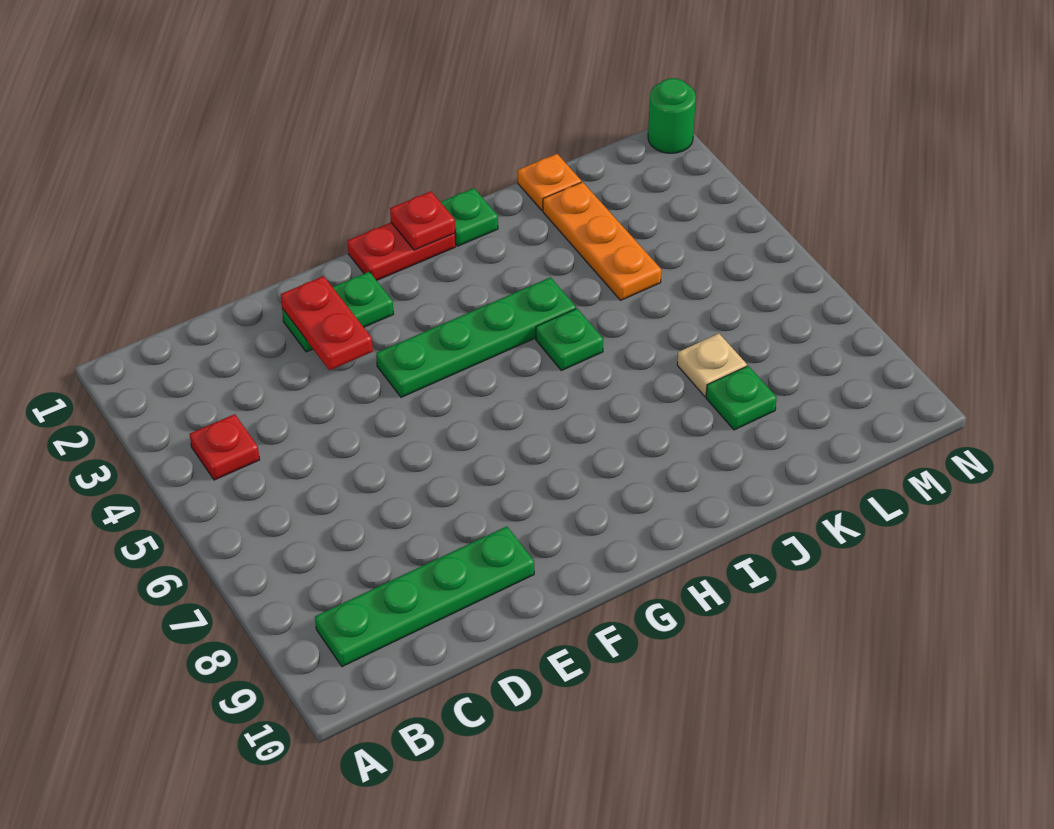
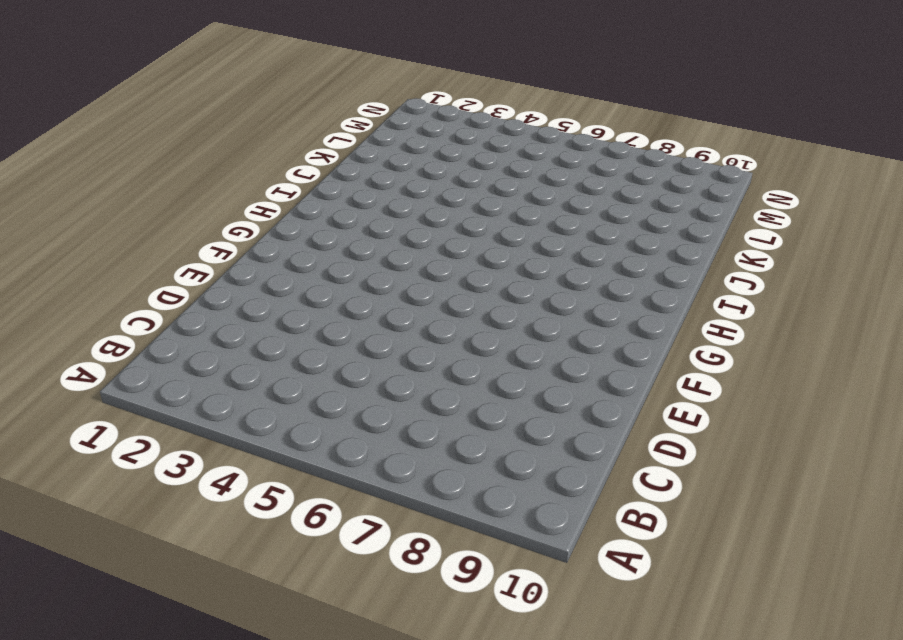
none -> red 1x1 plate [190,414,260,480]
none -> green 1x4 plate [315,526,534,667]
none -> green 1x2 plate [282,272,393,352]

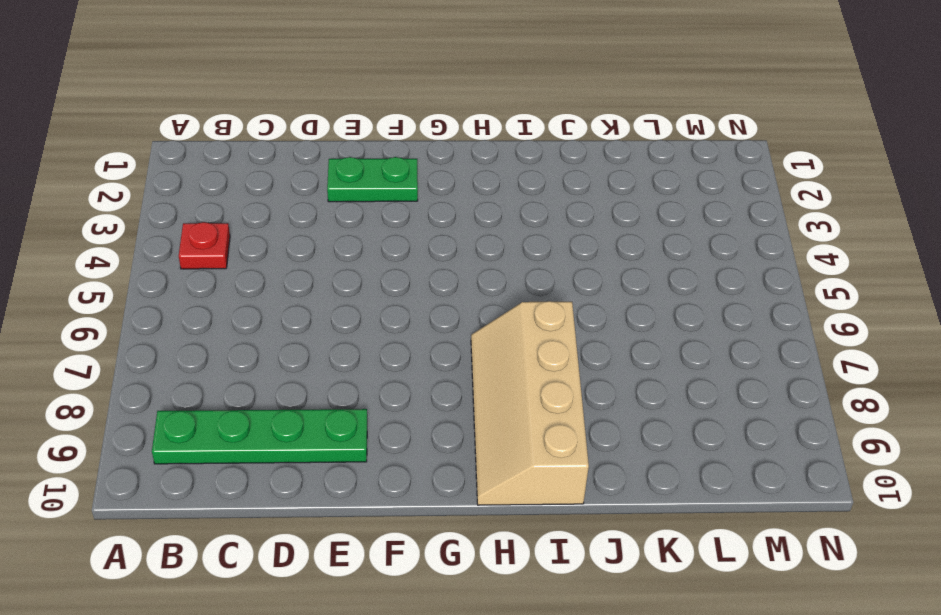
tan 2x4 slope [471,301,589,505] -> none
none -> green 1x4 plate [376,277,576,397]
none -> red 1x2 plate [348,223,456,281]
none -> green 1x1 plate [441,188,498,246]

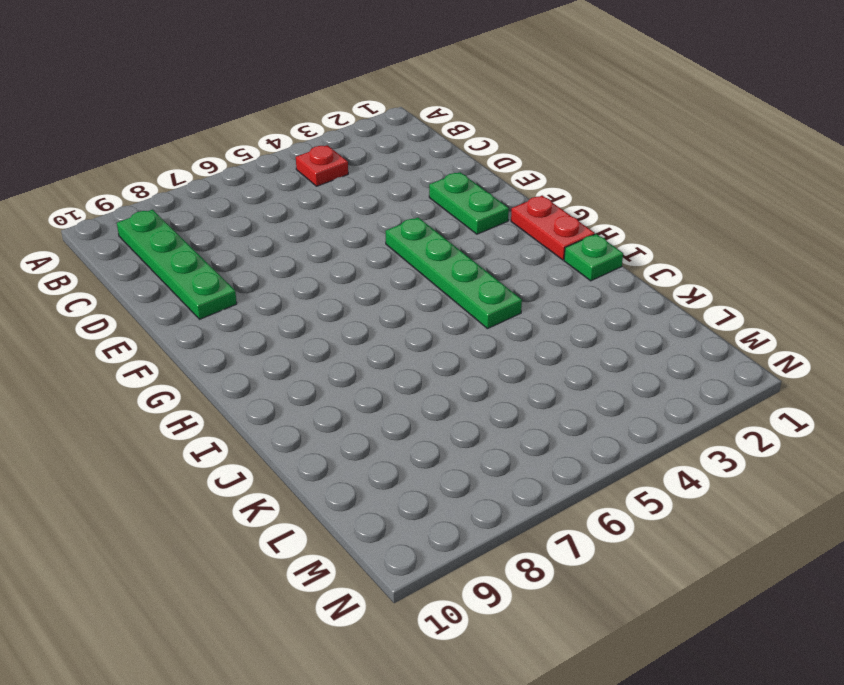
none -> green 1x1 plate [536,308,603,371]
none -> orange 1x1 plate [518,154,581,211]
none -> orange 1x3 plate [543,182,661,300]

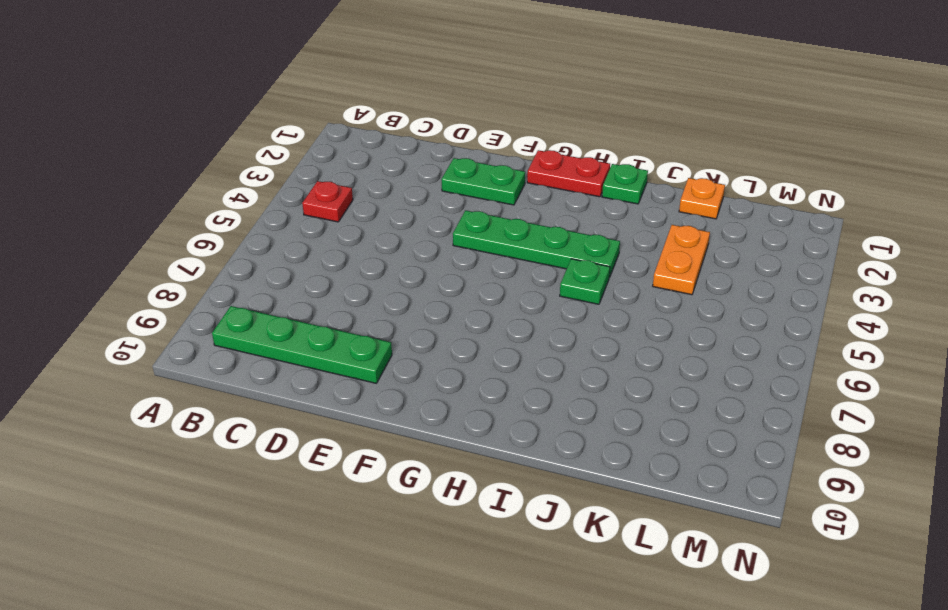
orange 1x2 plate [653,225,710,295] -> orange 1x3 plate [543,182,661,300]
none -> tan 1x1 plate [677,334,747,396]
none -> green 1x1 plate [706,366,777,430]
none -> green 1x1 round brick [648,78,696,153]

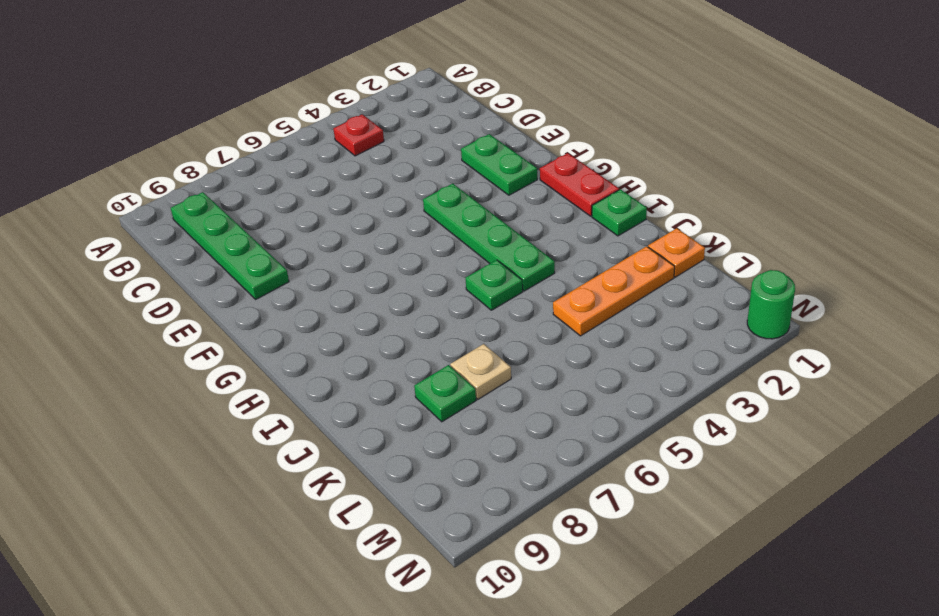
none -> red 1x2 plate [281,276,373,370]
none -> red 1x1 plate [390,191,455,250]

